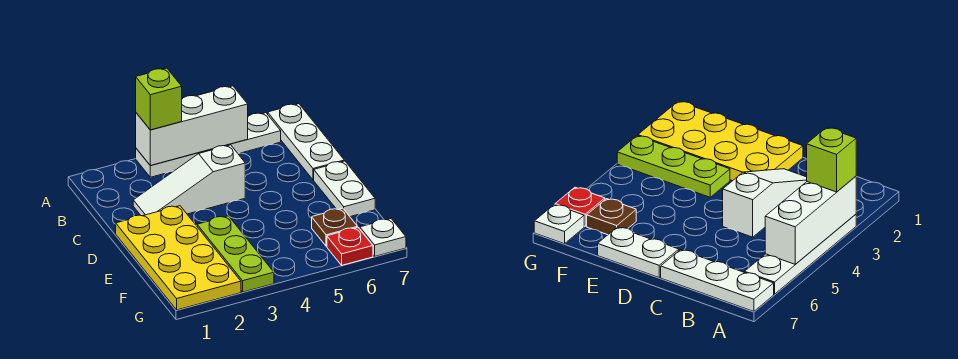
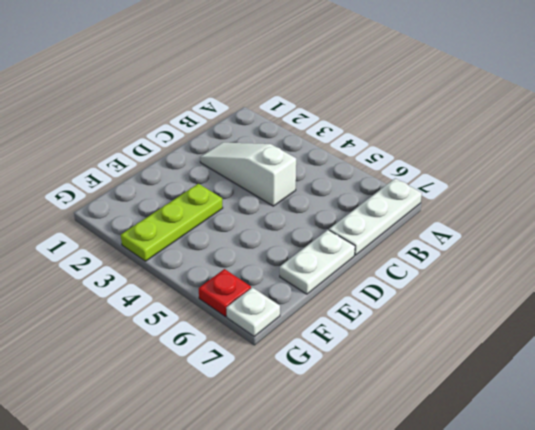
none -> white 1x4 plate [136,113,281,177]
none -> yellow 2x4 plate [116,206,241,310]

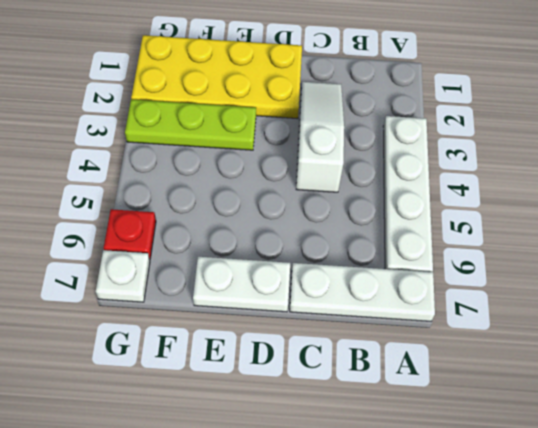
none -> brown 1x1 plate [312,208,358,246]
none -> white 1x3 brick [136,86,248,166]

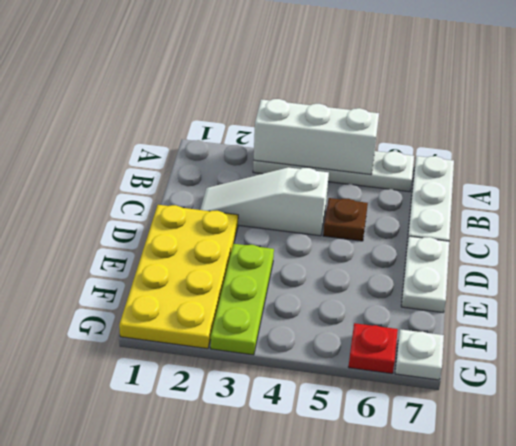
brown 1x1 plate [323,198,368,241] -> brown 1x1 plate moved to [312,208,358,246]
none -> lime 1x1 brick [136,68,182,130]

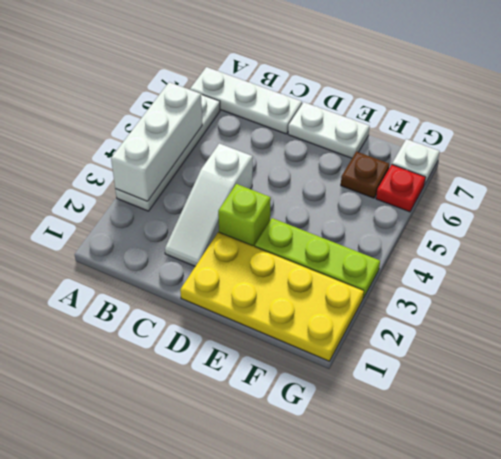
lime 1x1 brick [218,184,271,247] -> lime 1x1 brick moved to [136,68,182,130]

